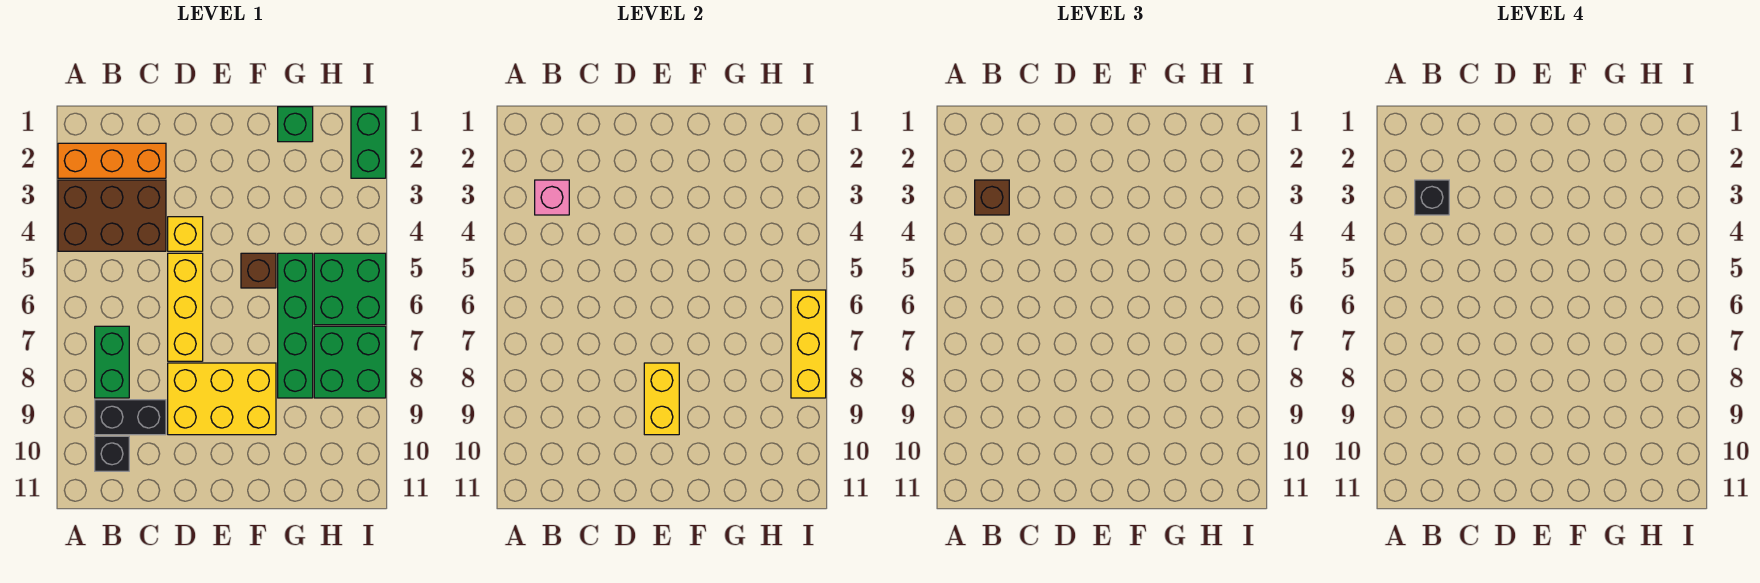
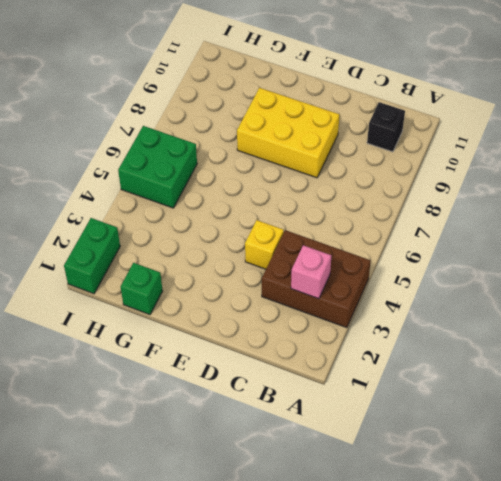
none -> orange 1x3 brick [58,143,166,178]
none -> green 1x2 brick [95,326,129,398]
none -> black 1x2 brick [95,400,166,435]

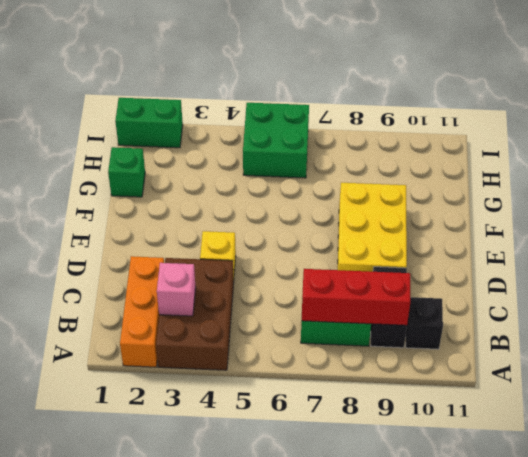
red 1x3 brick [302,269,410,325] -> none
none -> yellow 1x3 brick [168,253,203,361]
none -> brown 1x1 brick [241,253,276,288]
none -> green 1x4 brick [278,253,313,398]

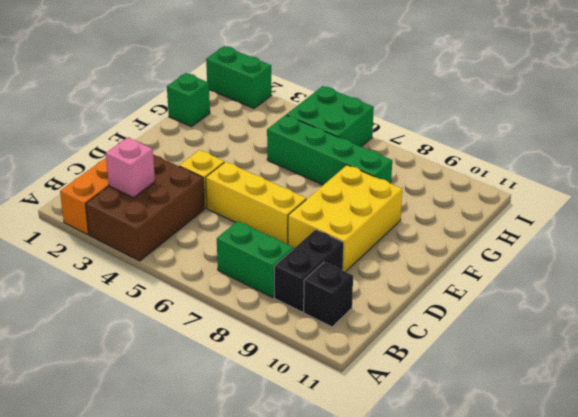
none -> brown 1x1 brick [241,253,276,288]
none -> green 2x2 brick [314,326,386,398]
none -> yellow 1x2 brick [644,363,679,435]

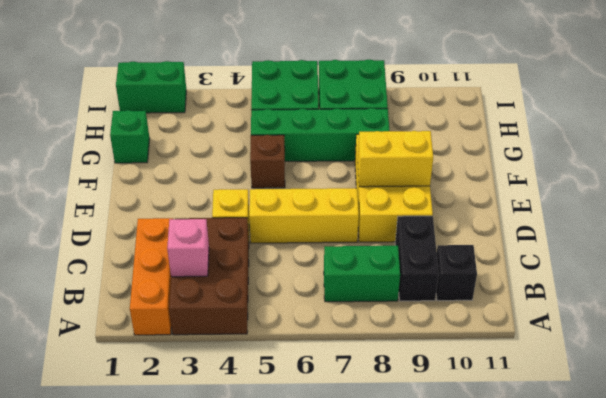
none -> yellow 1x3 brick [791,290,826,398]
none -> brown 1x1 brick [975,180,1009,215]
none -> black 1x1 brick [1415,180,1449,215]

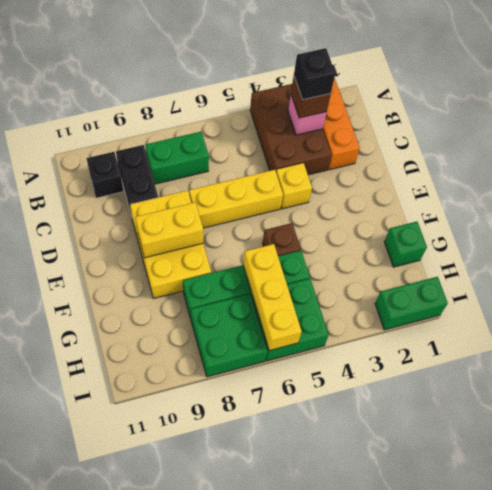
yellow 1x3 brick [243,244,302,350] -> yellow 1x3 brick turned to [791,290,826,398]

